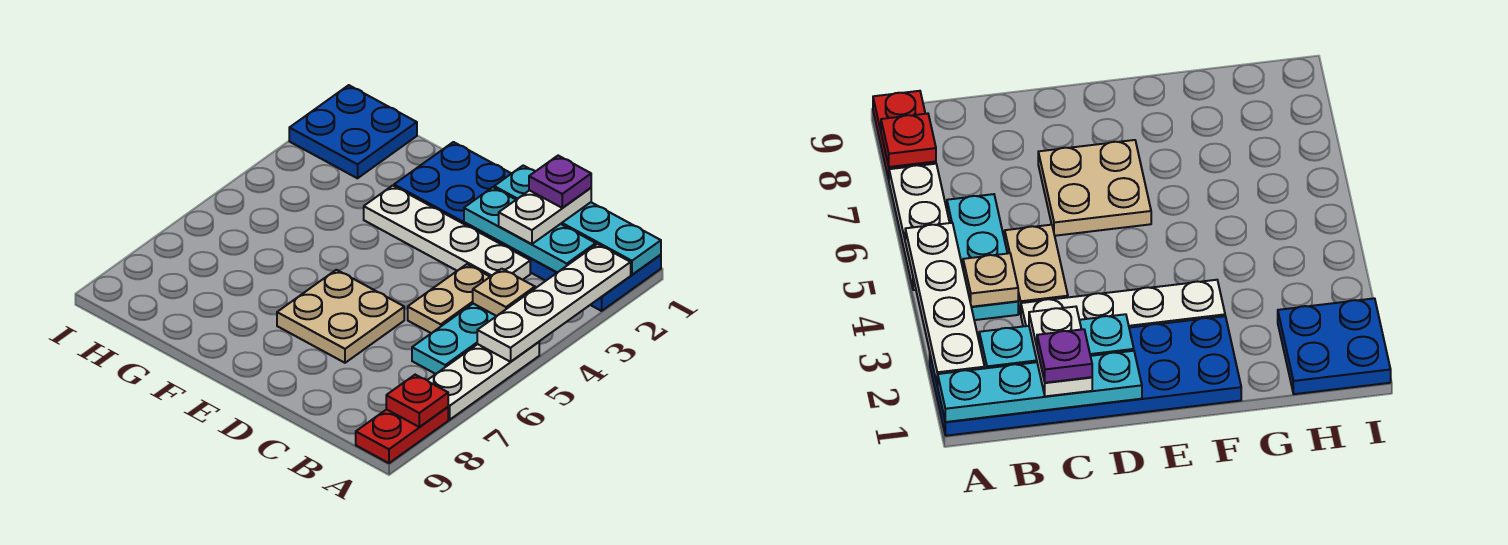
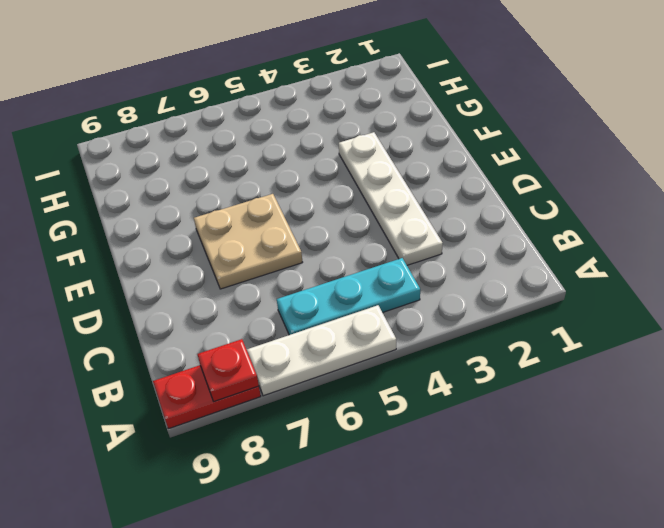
none -> blue 2x6 plate [394,142,661,311]
none -> tan 1x2 plate [408,264,490,333]
none -> blue 2x2 plate [289,85,417,178]

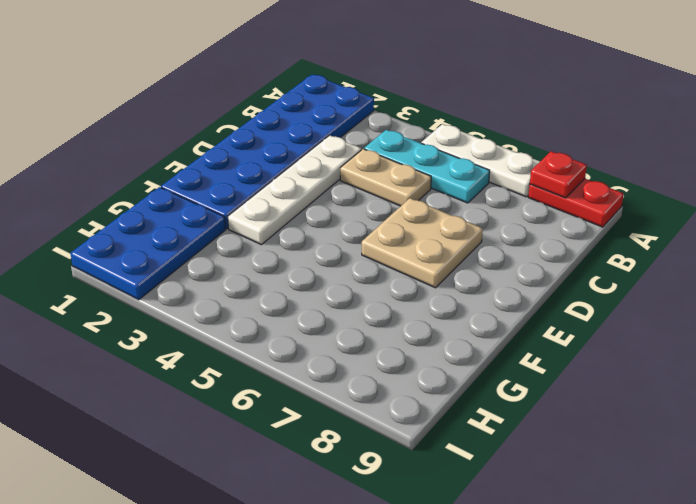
blue 2x3 plate [71,187,226,300] -> blue 2x2 plate [289,85,417,178]
none -> cyan 1x4 plate [494,166,661,275]
none -> white 1x4 plate [477,244,631,362]
none -> cyan 1x3 plate [464,187,596,272]

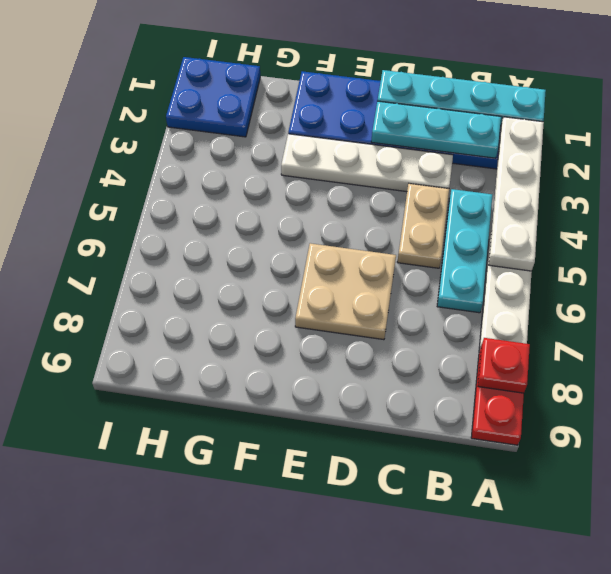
none -> tan 1x1 plate [473,269,535,316]
none -> white 1x2 plate [499,188,591,244]
none -> purple 1x1 plate [529,156,591,208]

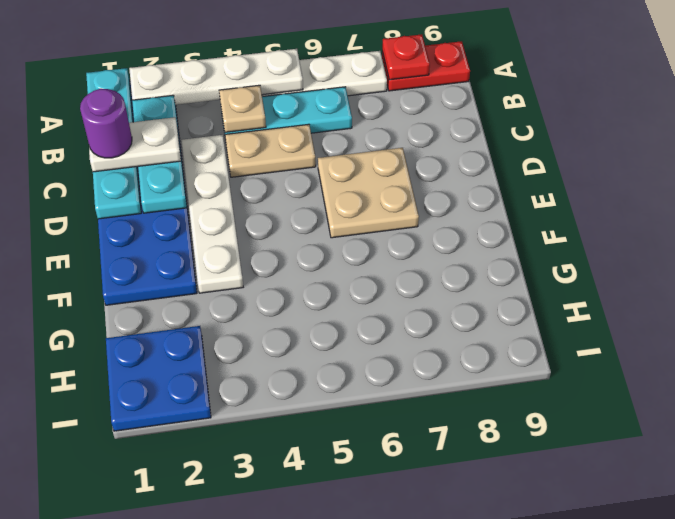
purple 1x1 round brick [80,89,132,158] -> purple 1x1 plate [529,156,591,208]

